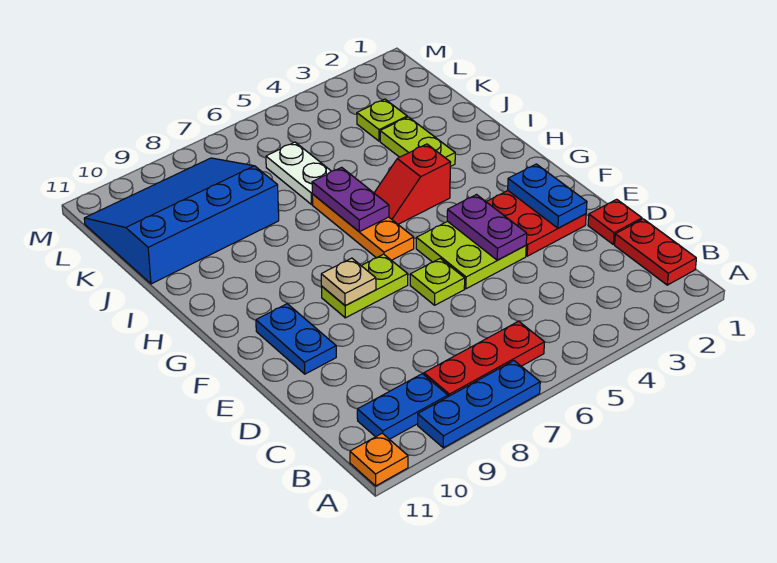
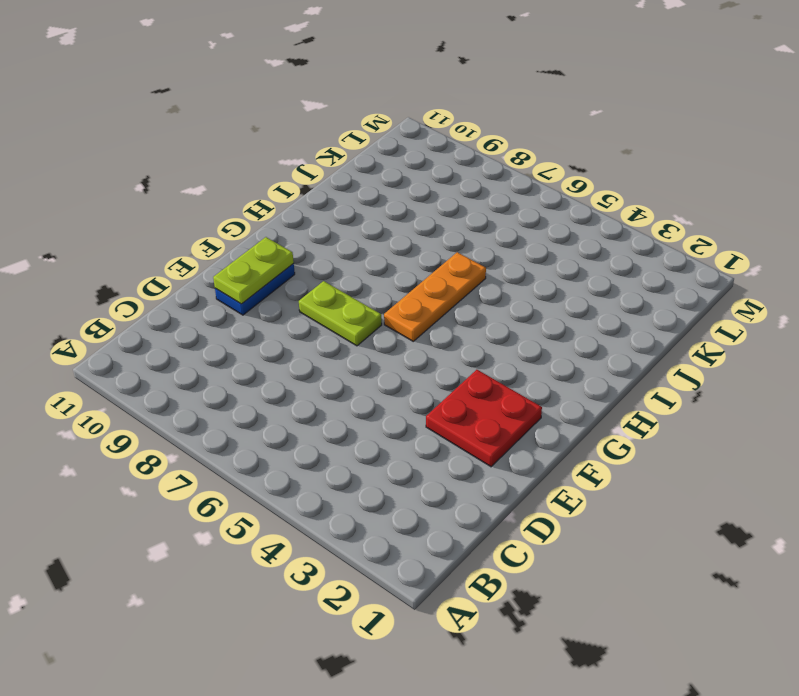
lime 1x2 plate [213,237,294,304] -> lime 1x2 plate moved to [380,117,455,167]
none -> blue 1x3 plate [418,361,540,448]
none -> orange 1x1 plate [350,433,408,486]
none -> red 1x2 plate [615,219,696,285]

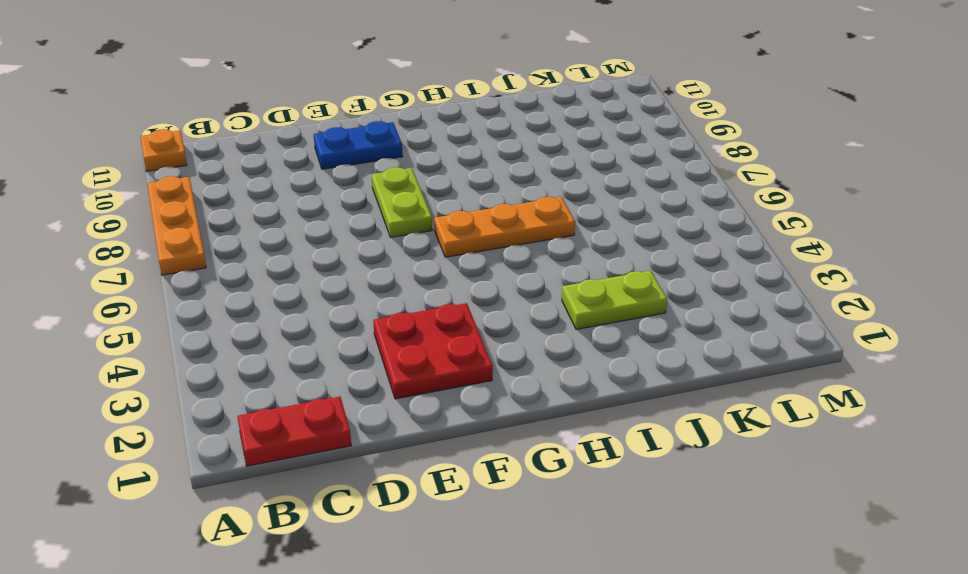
orange 1x3 plate [147,176,206,275] -> blue 1x3 plate [418,361,540,448]
none -> red 1x3 plate [424,321,544,397]
none -> blue 1x2 plate [357,374,448,439]
none -> red 1x1 plate [588,199,642,244]

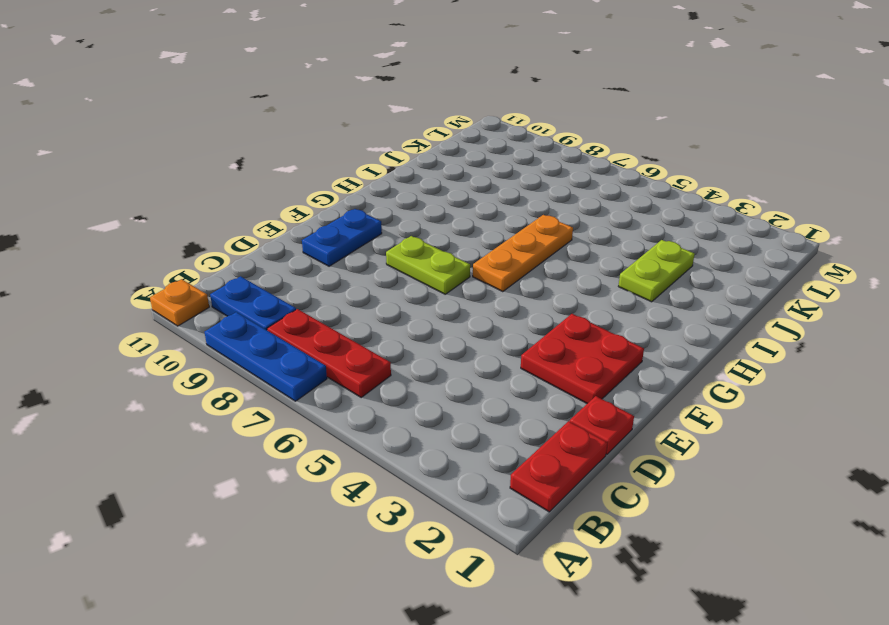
none -> lime 2x2 plate [416,221,526,289]
none -> lime 1x1 plate [410,259,465,305]
none -> red 1x2 slope [374,144,451,224]

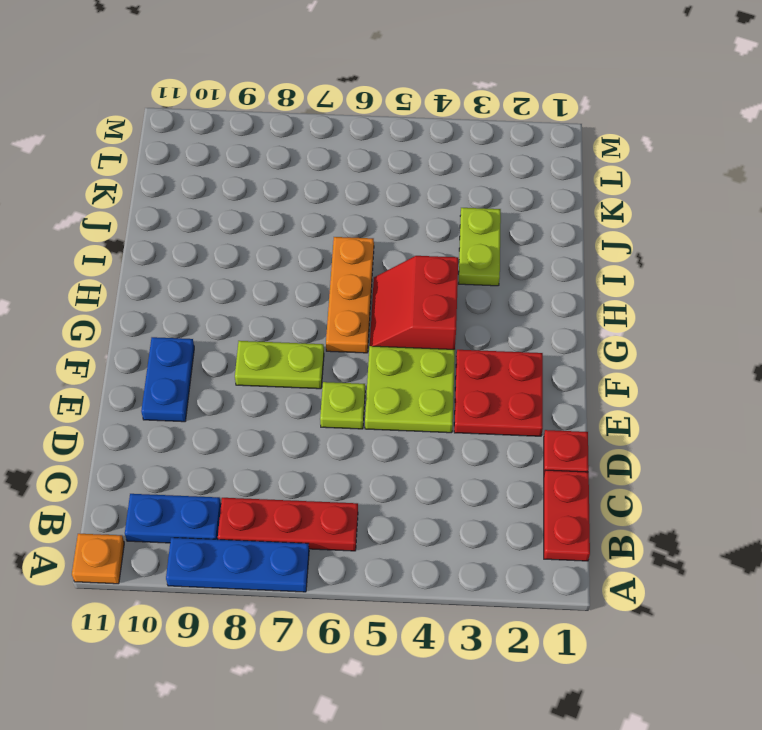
red 2x2 slope [370,256,458,349] -> red 1x2 slope [374,144,451,224]
none -> white 1x2 plate [266,142,331,204]
none -> blue 3x4 slope [84,158,279,284]
none -> lime 1x1 plate [357,99,407,141]

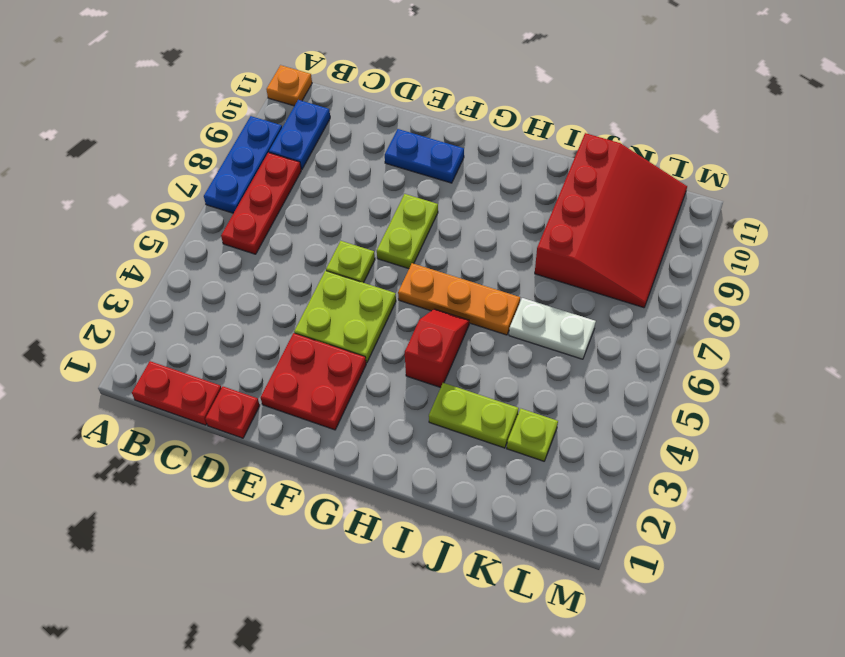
red 3x4 slope [535,133,687,308] -> blue 3x4 slope [84,158,279,284]
none -> blue 1x2 plate [508,164,587,228]
none -> purple 1x2 plate [447,195,527,260]
none -> tan 1x1 plate [321,258,376,306]

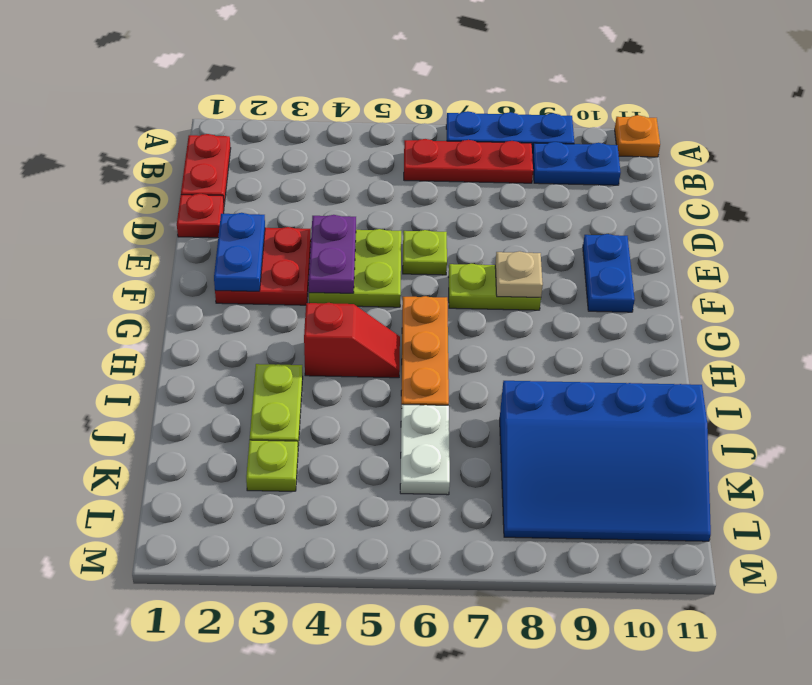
none -> purple 1x2 plate [312,167,389,232]

